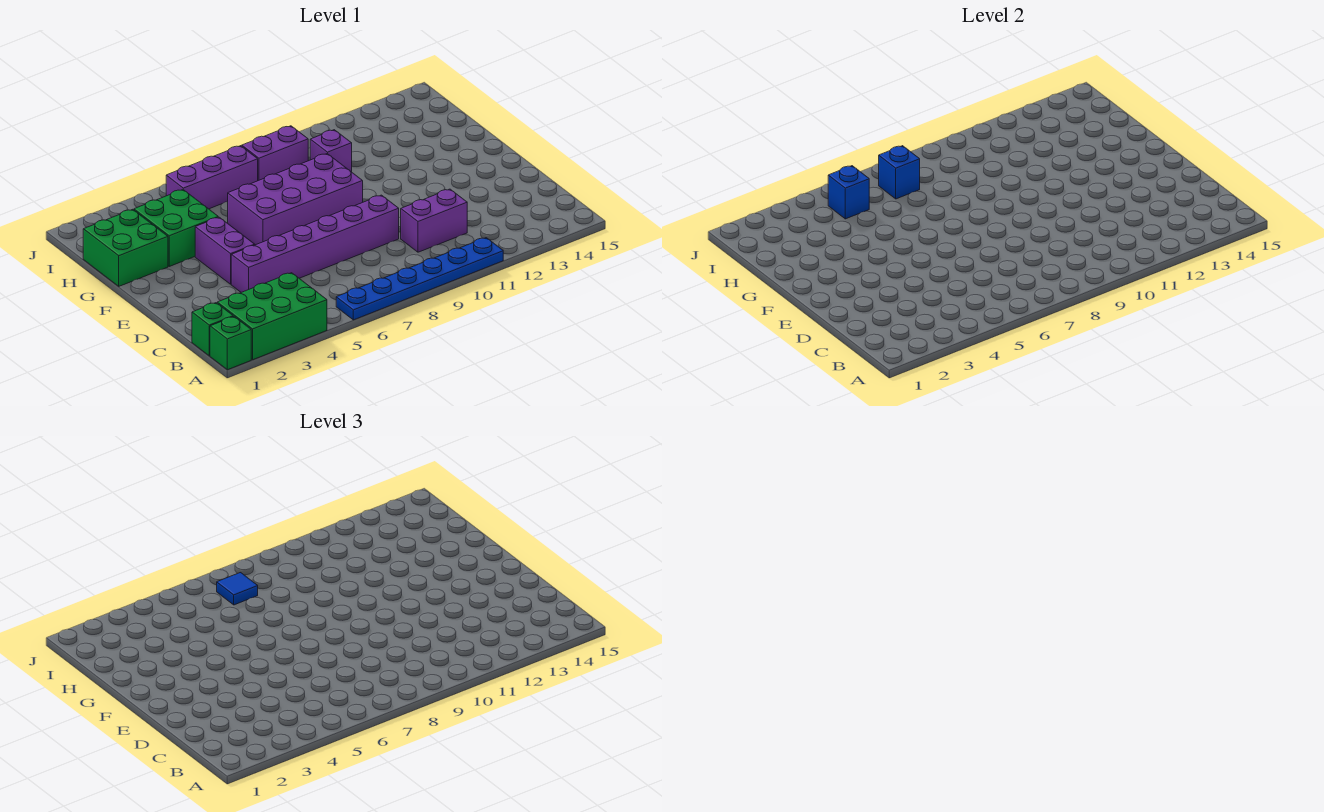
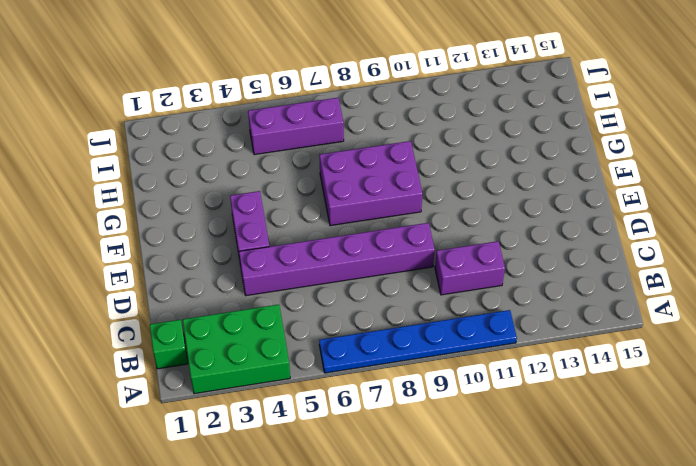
purple 2x3 brick [319,141,422,226] -> purple 2x4 brick [228,154,363,245]
none -> green 1x1 brick [210,317,251,370]
none -> green 2x2 brick [83,209,168,286]
none -> green 2x2 brick [134,190,218,266]

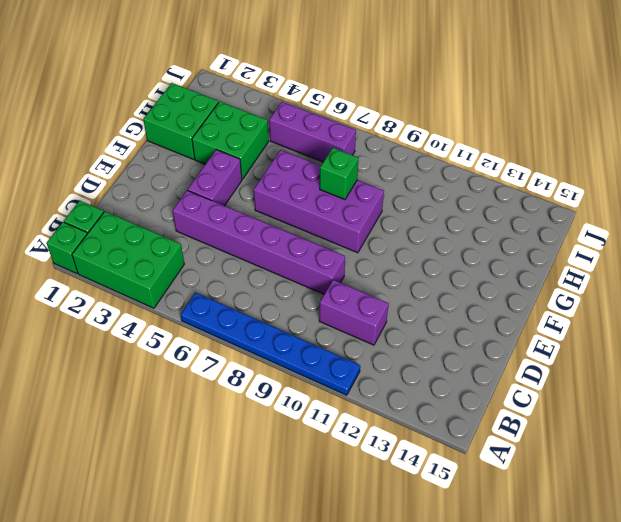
green 1x1 brick [320,148,359,199] -> none
none -> purple 1x1 brick [310,130,352,172]
none -> purple 1x2 brick [242,126,308,181]
none -> blue 1x1 brick [828,166,869,219]

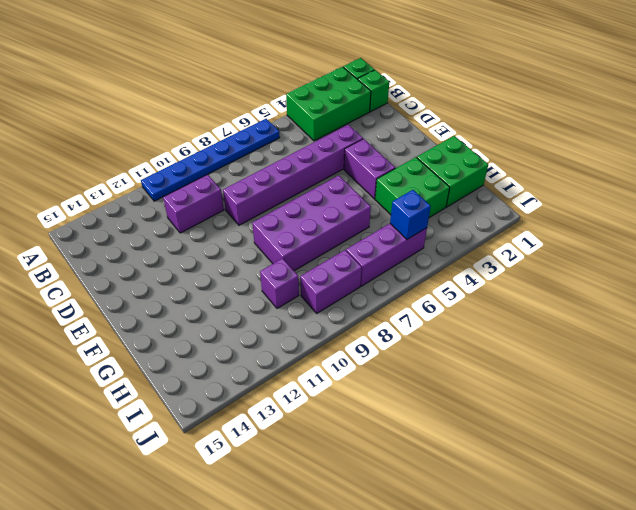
none -> blue 1x1 brick [879,146,920,199]
none -> blue 1x1 tile [217,573,258,605]

